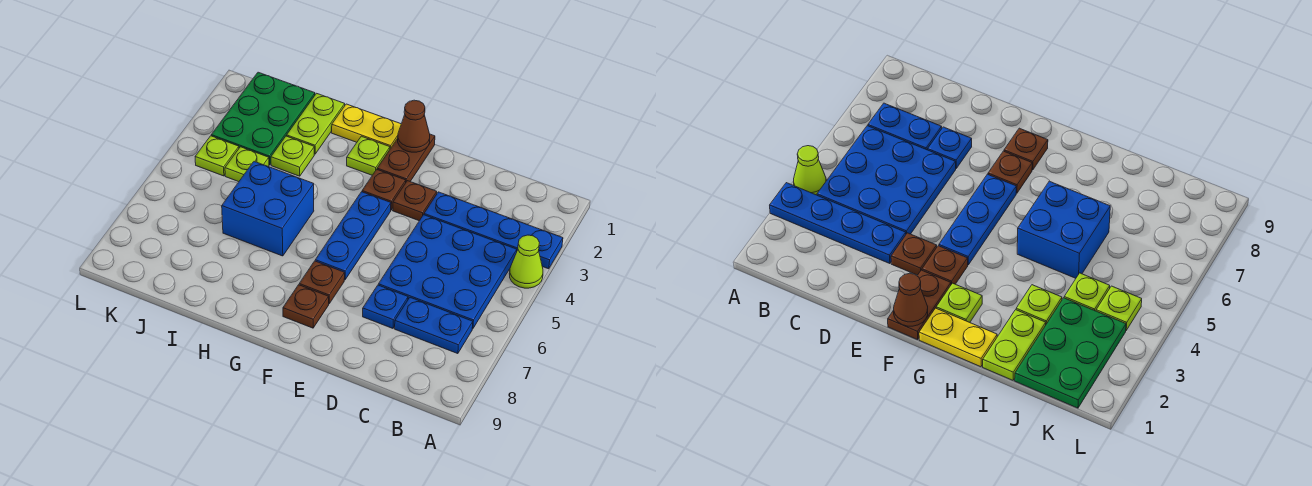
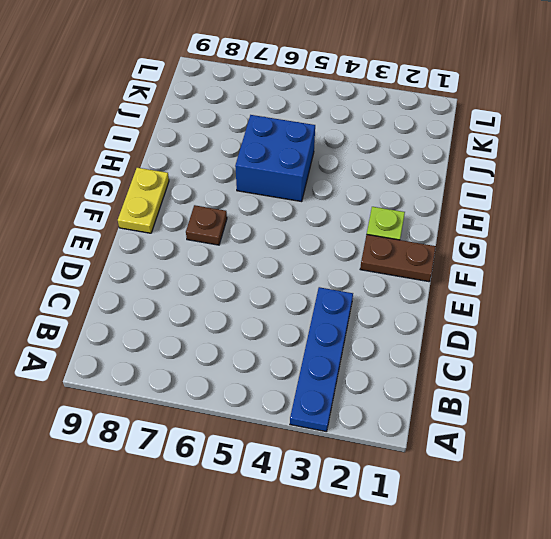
yellow 1x2 plate [118,168,169,233] -> yellow 1x2 plate moved to [332,104,401,149]
none -> lime 1x1 cone [509,235,543,288]
none -> blue 3x3 plate [378,215,517,329]
none -> blue 1x2 plate [395,297,473,354]

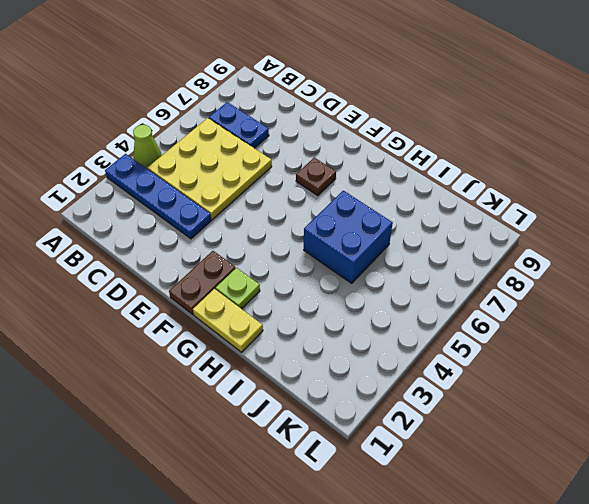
yellow 3x3 plate [148,118,272,220] -> blue 3x3 plate [378,215,517,329]
none -> blue 1x1 plate [363,285,408,328]
none -> brown 1x1 plate [393,181,437,221]
none -> brown 1x1 plate [362,170,406,210]

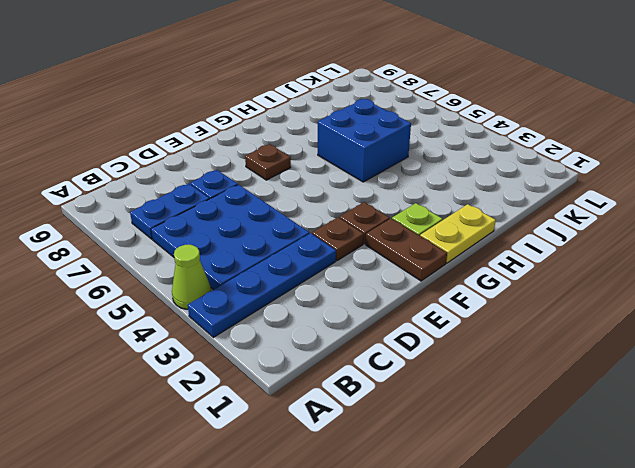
none -> blue 1x3 plate [315,192,391,280]
none -> brown 1x1 plate [283,285,329,328]
none -> lime 1x2 plate [287,93,345,154]

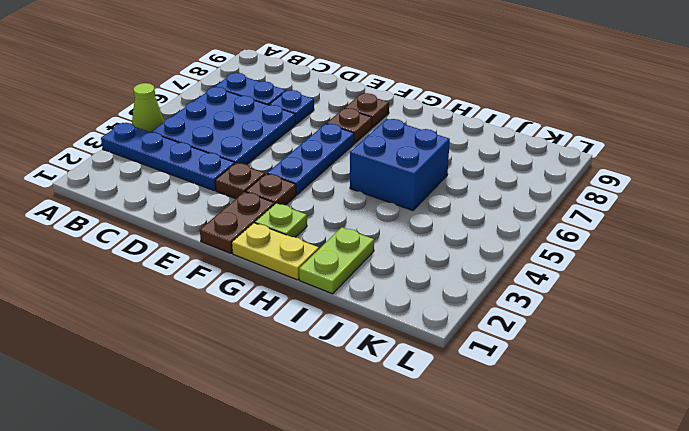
none -> lime 1x1 plate [271,136,314,176]
none -> green 2x3 plate [211,72,315,165]
none -> lime 1x1 plate [225,147,269,182]

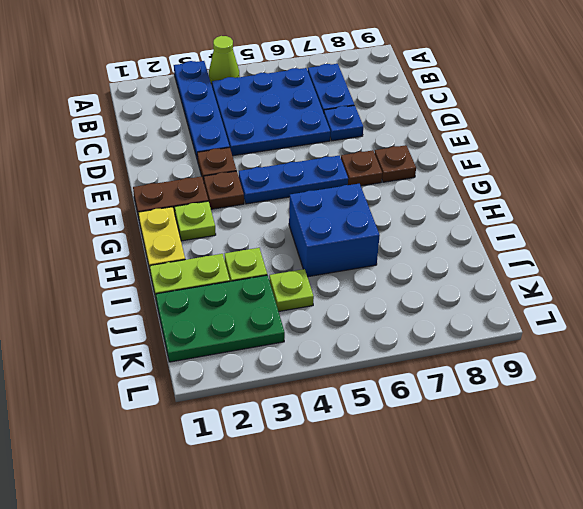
none -> lime 1x1 plate [195,136,239,176]
none -> brown 1x1 cone [398,100,430,152]

